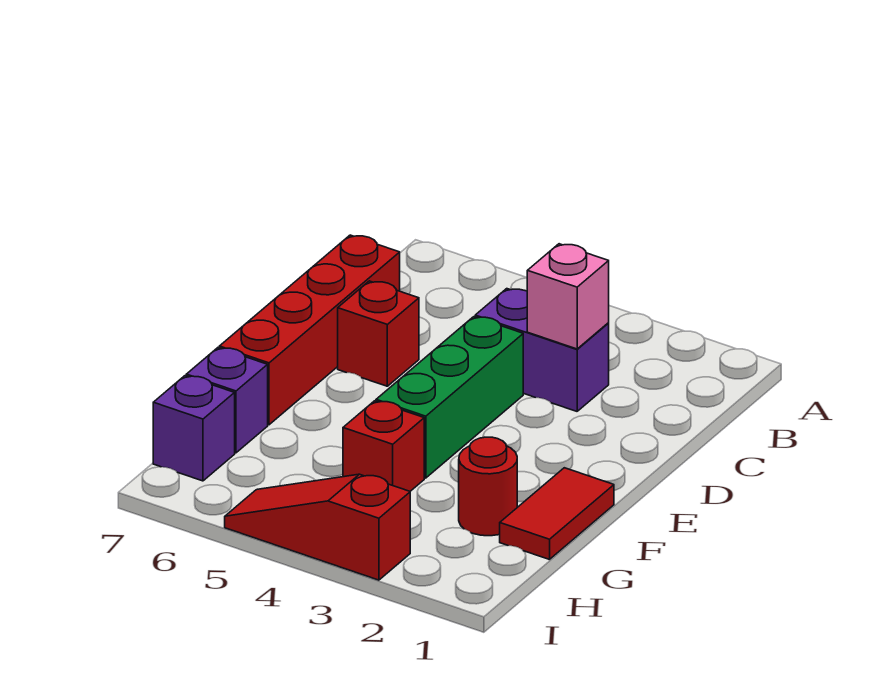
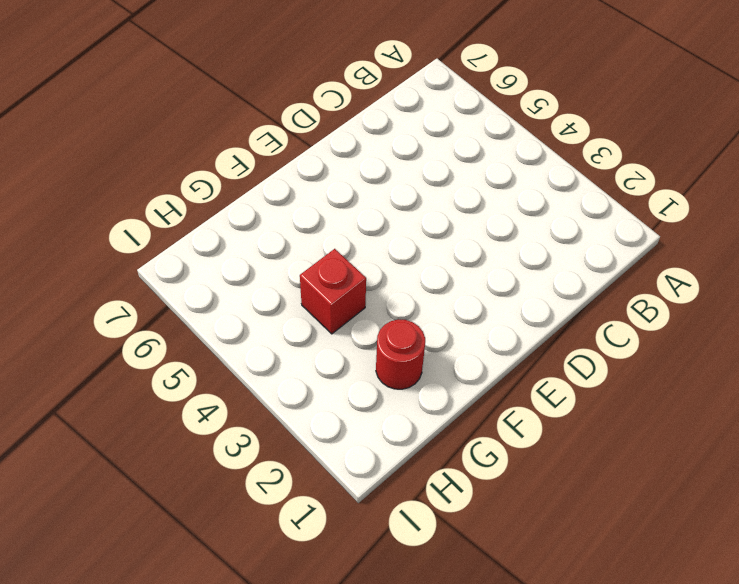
none -> purple 1x2 brick [475,289,609,411]
none -> red 1x4 brick [219,235,400,425]

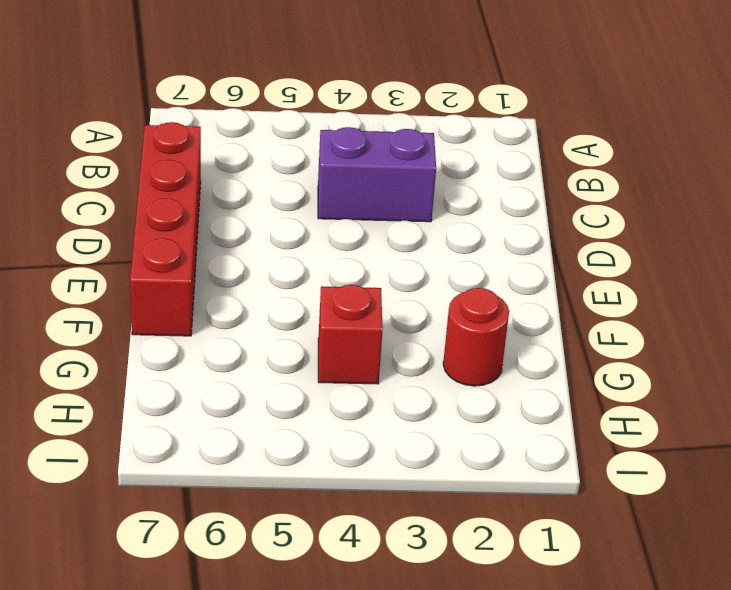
none -> green 1x3 brick [376,317,523,478]
none -> red 1x1 brick [338,281,419,386]

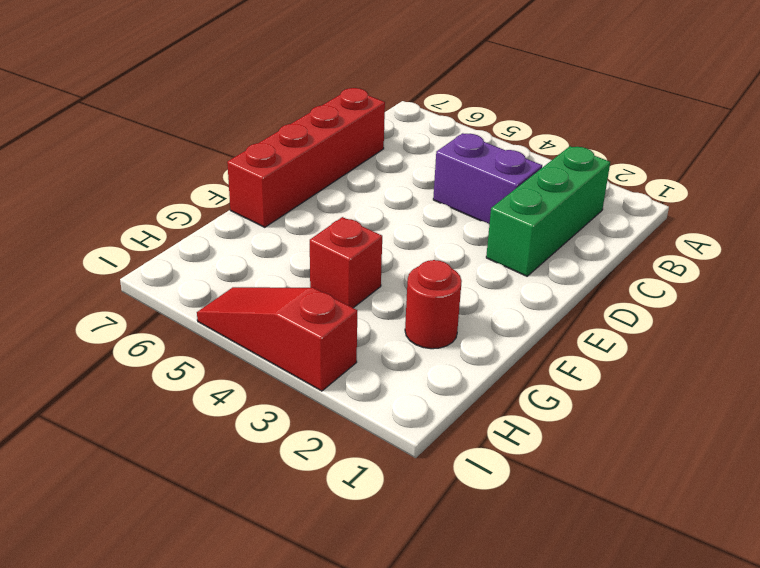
green 1x3 brick [486,146,610,276] -> green 1x3 brick moved to [376,317,523,478]
none -> red 1x1 brick [338,281,419,386]
none -> red 1x2 tile [500,468,614,560]

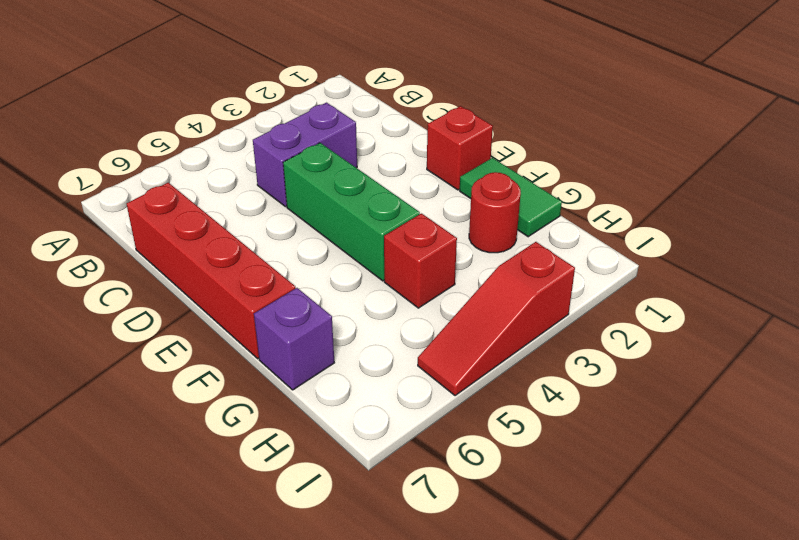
red 1x1 brick [427,106,493,190] -> red 1x1 brick moved to [338,281,419,386]
green 1x2 tile [460,158,562,237] -> red 1x2 tile [500,468,614,560]
none -> purple 1x1 brick [153,376,235,481]
none -> pink 1x1 brick [527,244,609,349]

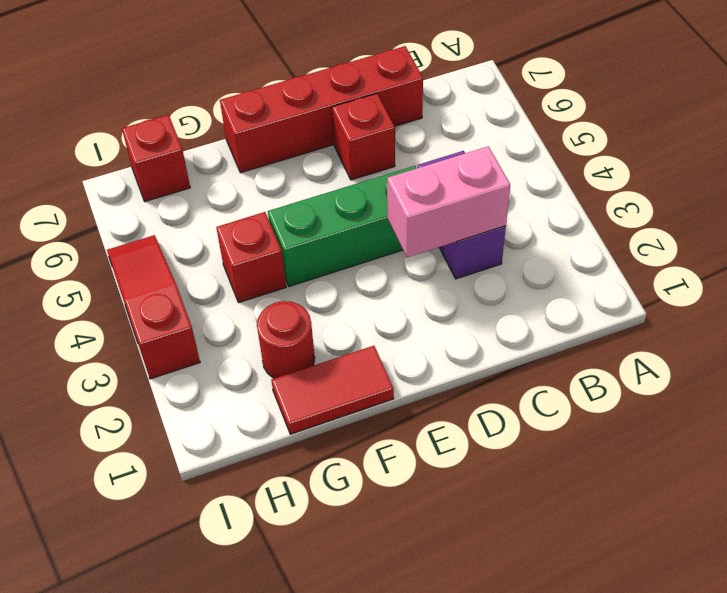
pink 1x2 brick [387,146,510,257] -> pink 1x1 brick [527,244,609,349]
red 1x1 brick [122,115,190,202] -> purple 1x1 brick [153,376,235,481]
none -> purple 1x1 brick [186,348,268,453]

